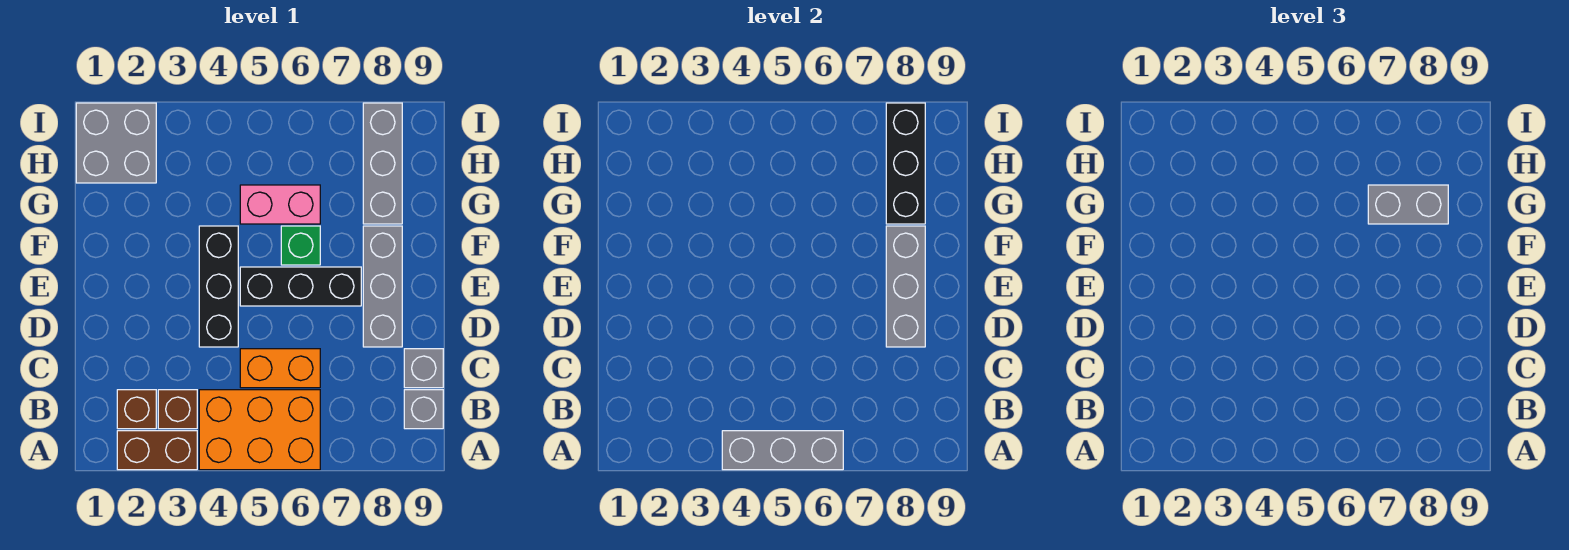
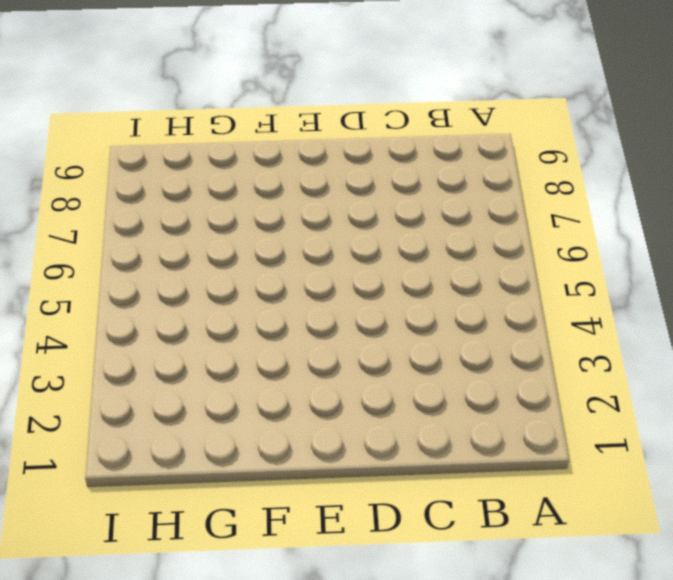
none -> brown 1x2 brick [117,431,197,470]
none -> orange 2x3 brick [199,390,320,470]
none -> brown 1x1 brick [117,390,156,429]

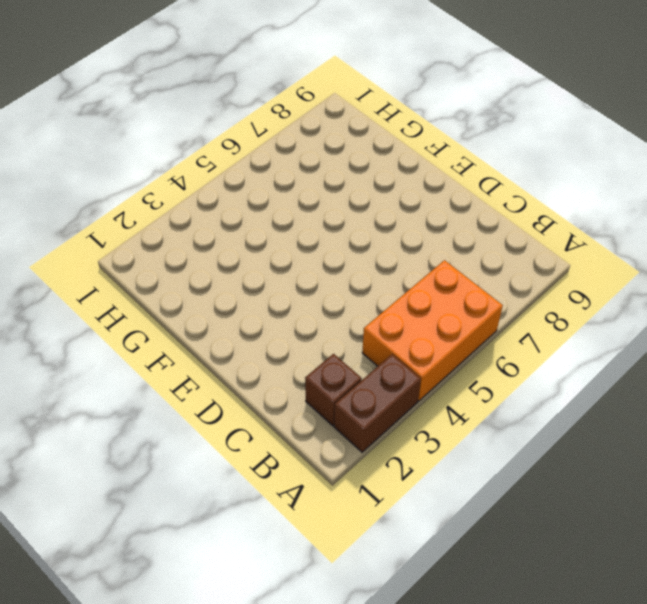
none -> brown 1x1 brick [158,390,197,429]
none -> grey 1x1 brick [404,390,443,429]
none -> orange 1x2 brick [240,349,320,388]

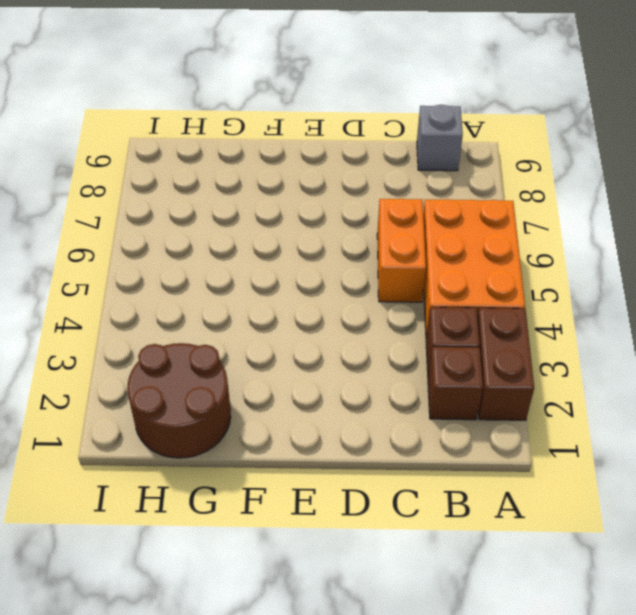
brown 2x2 round brick [127,343,231,458] -> grey 2x2 brick [76,103,156,183]
none -> grey 1x1 brick [404,349,443,388]
none -> black 1x3 brick [199,226,238,347]
none -> grey 1x3 brick [363,226,402,347]

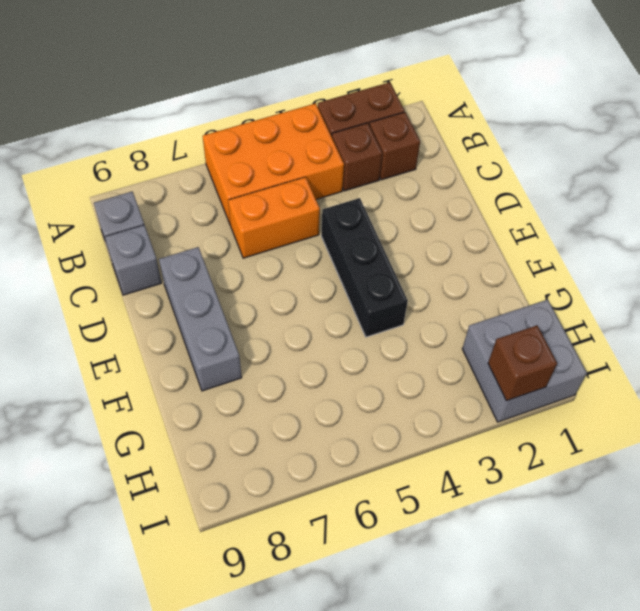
brown 1x1 brick [488,325,557,401] -> none
none -> black 1x3 brick [240,267,361,306]
none -> green 1x1 brick [281,226,320,265]
none -> pink 1x2 brick [240,185,320,224]

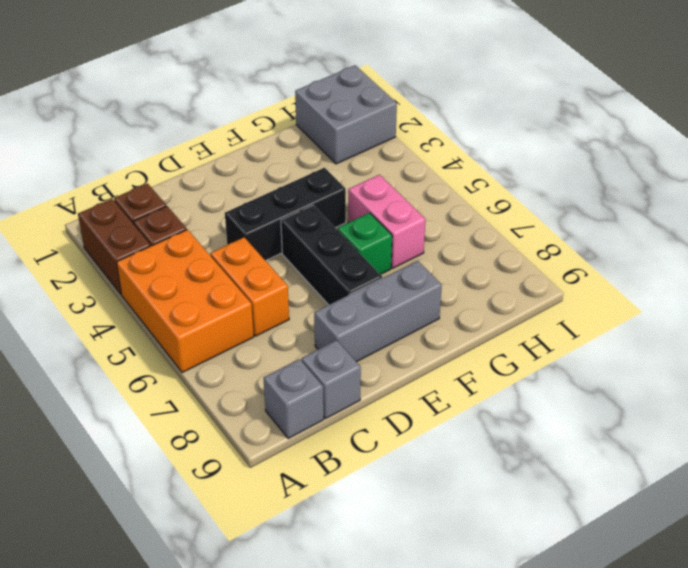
none -> grey 1x3 brick [363,103,402,224]
none -> grey 1x3 brick [722,431,843,470]
none -> grey 1x3 brick [886,226,925,347]

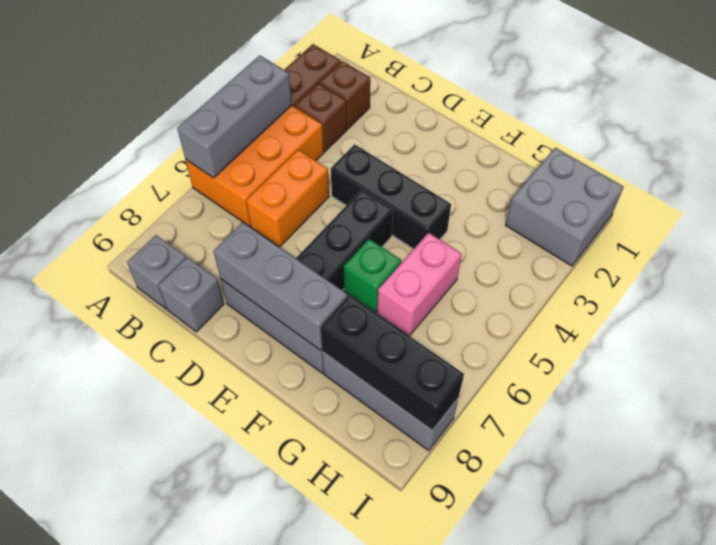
none -> grey 1x2 brick [1368,185,1448,224]

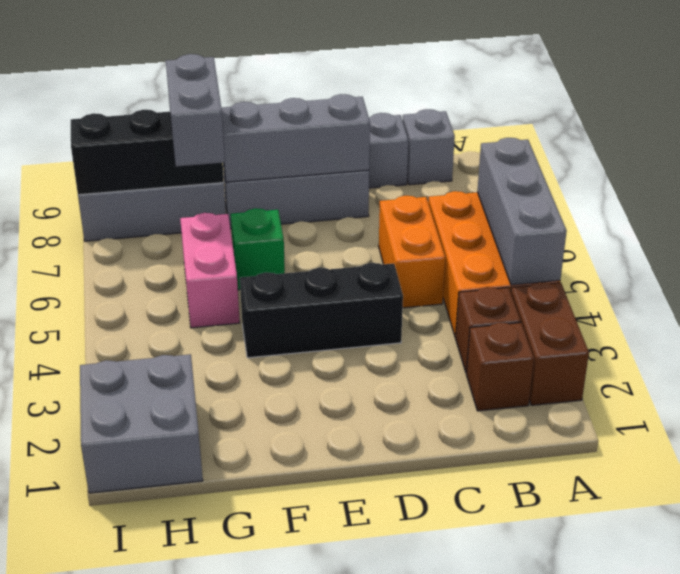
none -> black 1x3 brick [240,267,361,306]

